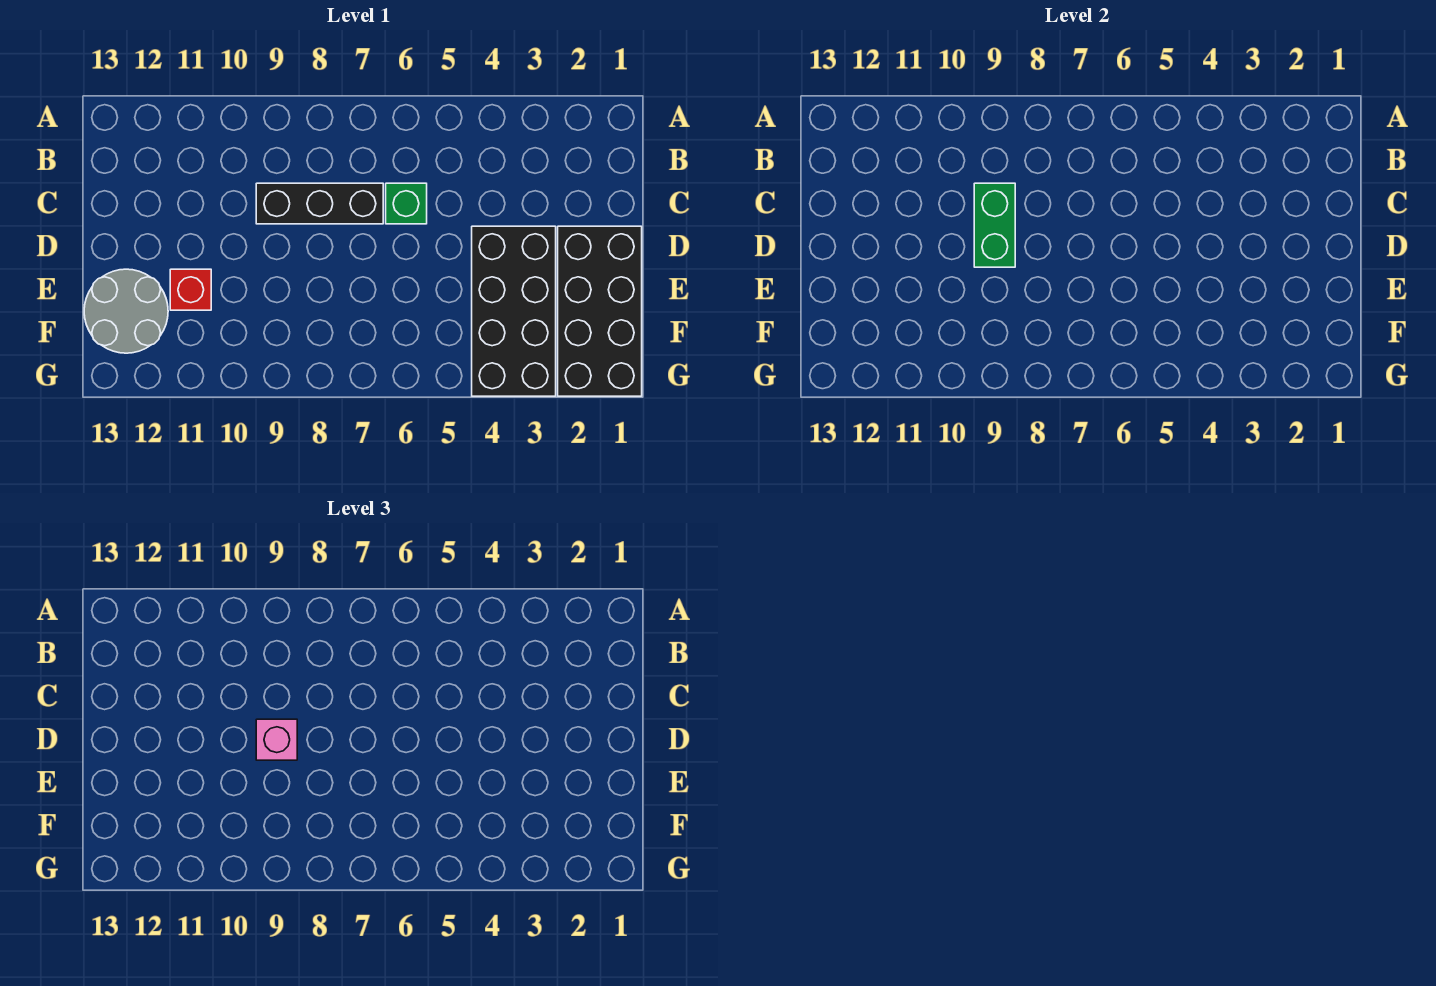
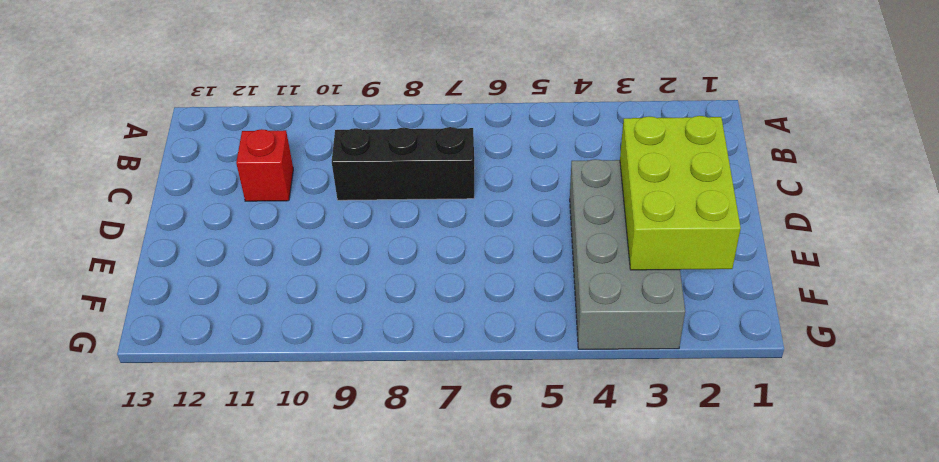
red 1x1 brick [236,129,293,201] -> red 1x1 brick moved to [170,269,211,310]
lime 2x3 brick [620,116,741,270] -> none
grey 2x4 brick [570,159,685,349] -> black 2x4 brick [472,226,556,396]
none -> green 1x1 brick [386,183,427,224]
none -> black 2x4 brick [558,226,642,396]

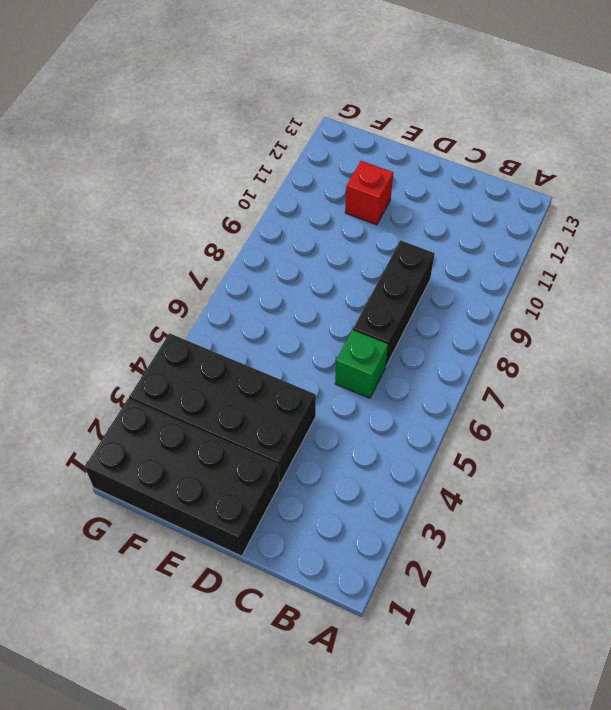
none -> grey 2x2 round brick [84,269,168,353]
none -> green 1x2 brick [974,183,1015,267]

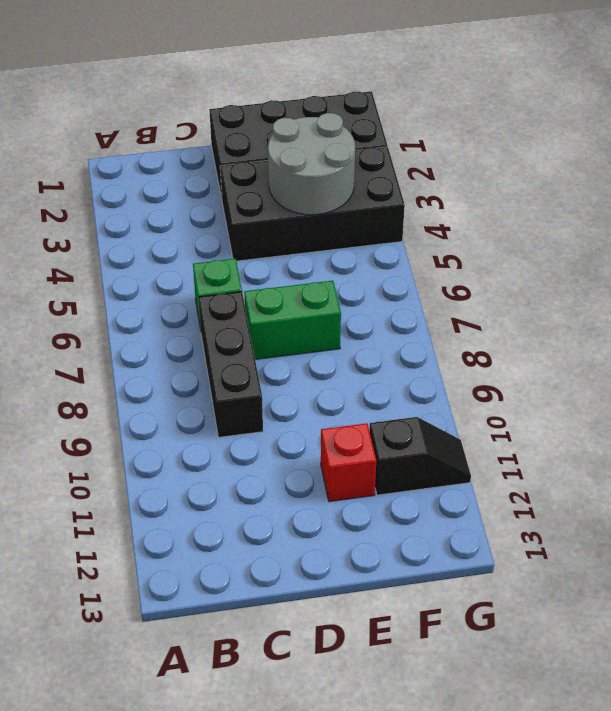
green 1x2 brick [244,281,341,359] -> green 1x2 brick moved to [974,183,1015,267]
grey 2x2 round brick [268,113,355,215] -> grey 2x2 round brick moved to [84,269,168,353]
black 1x2 slope [370,417,471,495] -> none
none -> pink 1x1 brick [256,719,297,760]

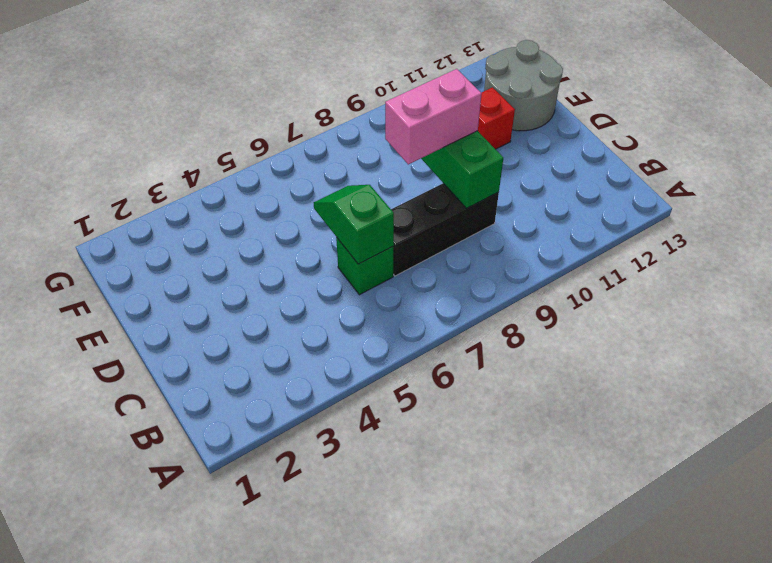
green 1x2 slope [314,185,394,264] -> none
pink 1x2 brick [385,69,482,164] -> pink 1x1 brick [256,719,297,760]
none -> black 2x4 brick [558,226,642,396]
none -> black 2x4 brick [472,226,556,396]

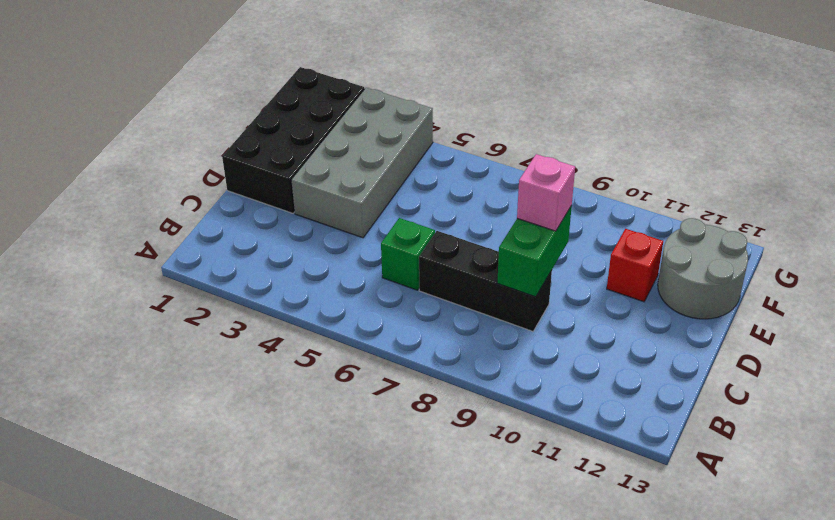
grey 2x4 brick [291,88,433,238] -> black 2x4 brick [472,226,556,396]

